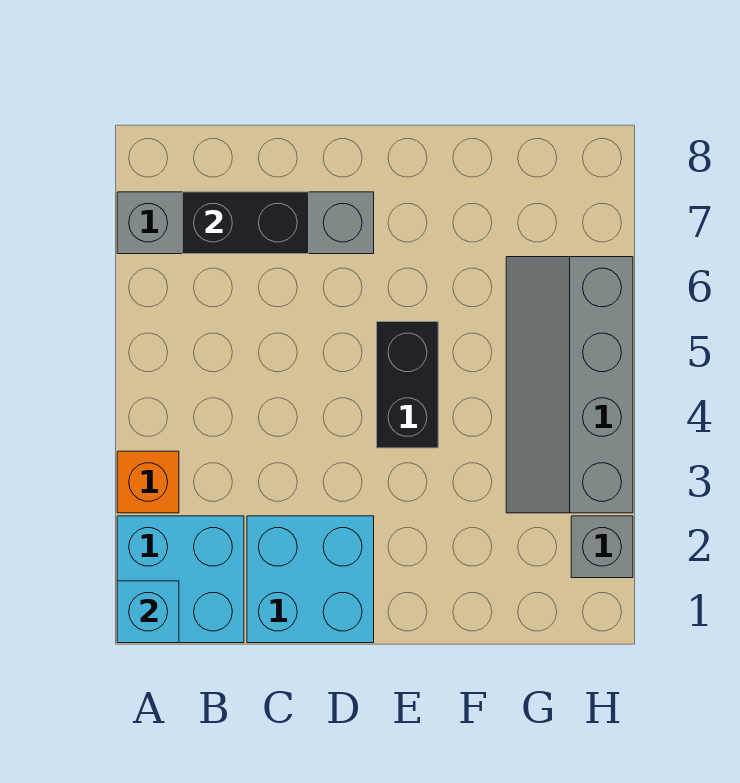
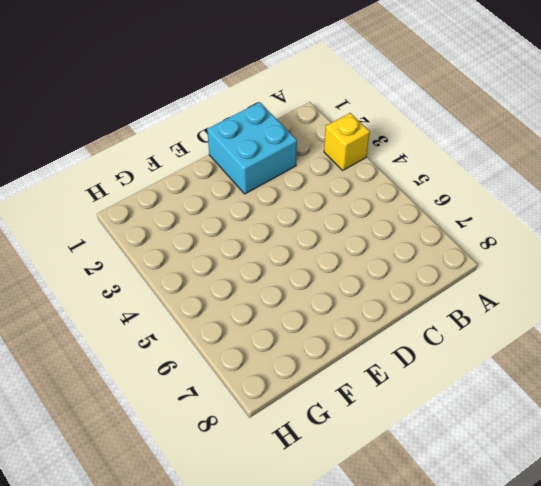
yellow 1x1 brick [324,113,370,170] -> orange 1x1 brick [117,451,179,513]
none -> cyan 2x2 brick [117,516,244,643]
none -> grey 1x4 brick [117,192,374,254]

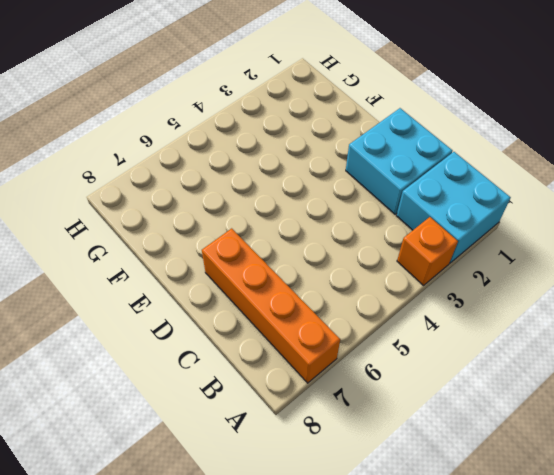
orange 1x4 brick [202,228,340,383] -> grey 1x4 brick [117,192,374,254]
none -> black 1x2 brick [377,322,438,448]
none -> grey 2x4 slope [506,257,633,513]

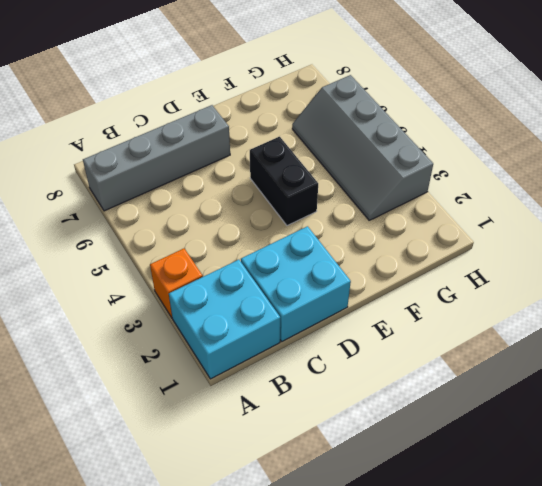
none -> grey 1x1 brick [571,516,633,578]
none -> cyan 1x1 brick [117,581,179,643]

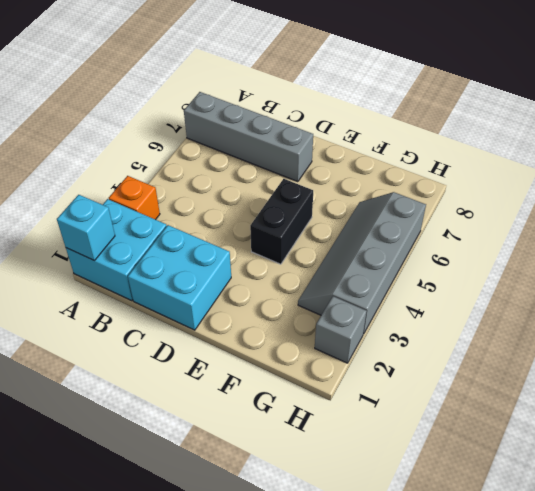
none -> black 1x2 brick [182,192,309,254]

